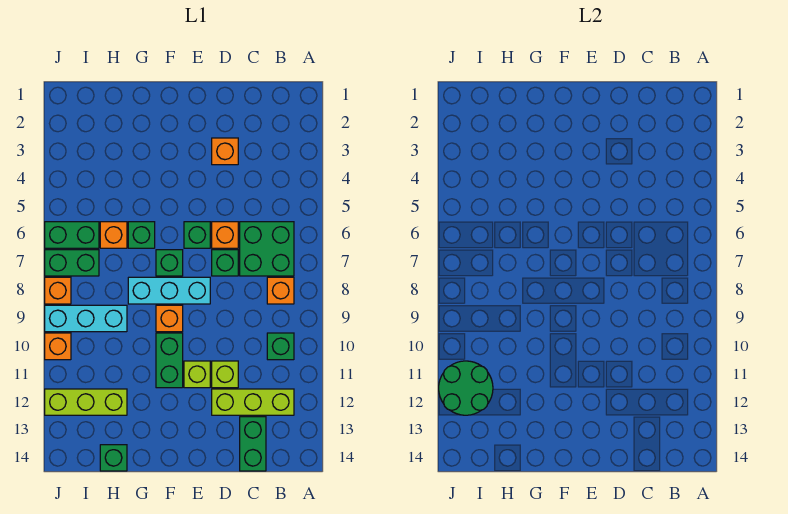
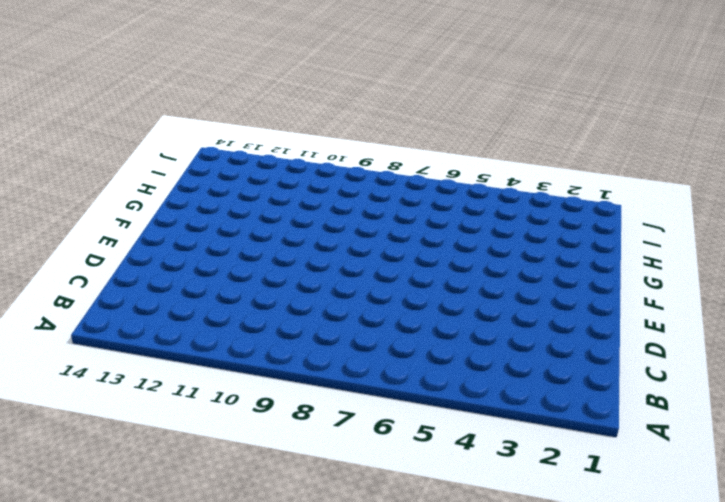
none -> green 2x2 brick [240,222,294,276]
none -> orange 1x1 brick [267,277,294,304]
none -> green 1x1 brick [267,333,294,360]

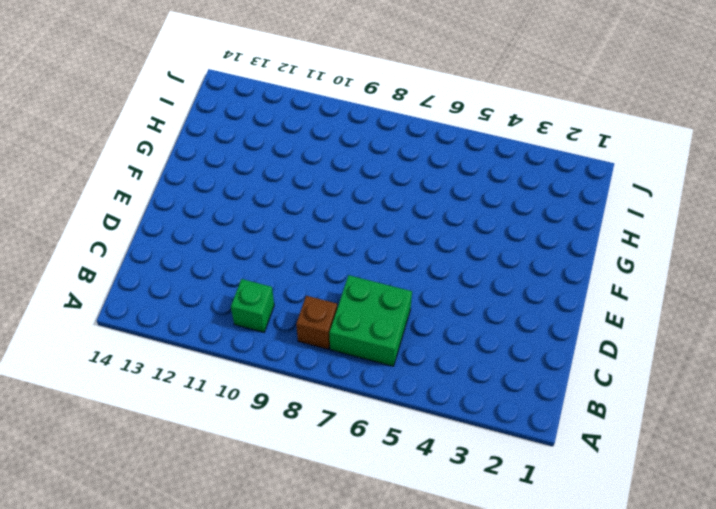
brown 1x1 brick [296,296,337,349] -> orange 1x1 brick [267,277,294,304]
none -> lime 1x3 brick [212,389,294,415]
none -> green 1x2 brick [240,417,266,471]
none -> orange 1x1 brick [212,138,238,165]

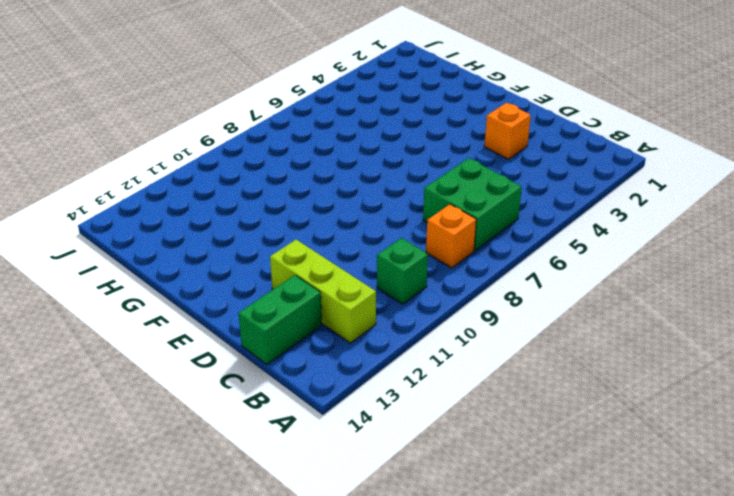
none -> orange 1x1 brick [212,222,238,248]
none -> green 1x1 brick [212,250,238,276]
none -> lime 1x1 brick [212,361,238,388]

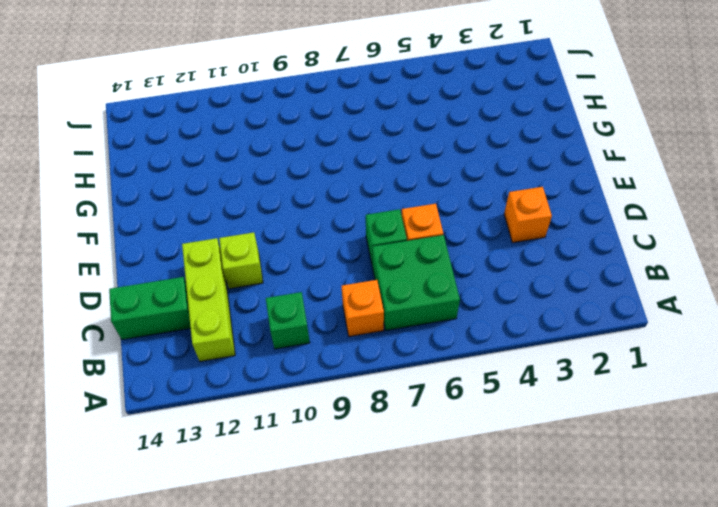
none -> green 1x1 brick [184,222,210,248]
none -> cyan 1x3 brick [128,277,210,304]
none -> lime 1x1 brick [184,361,210,388]

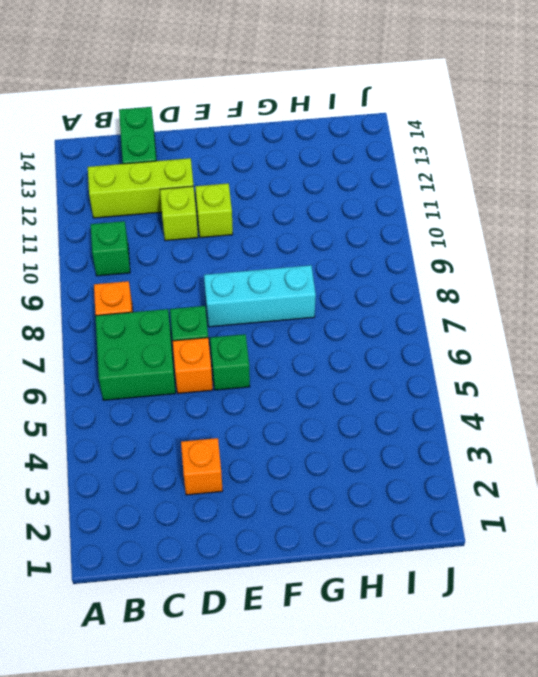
none -> green 1x1 brick [156,250,183,276]
none -> orange 1x1 brick [156,305,183,332]
none -> green 1x2 brick [156,333,183,388]

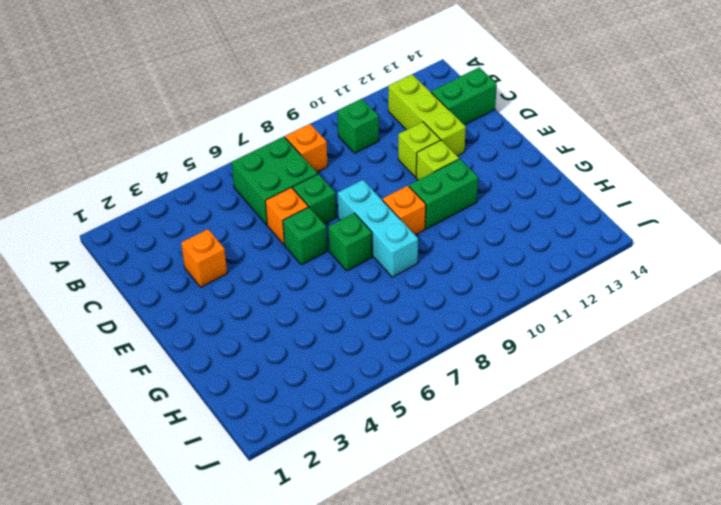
none -> green 1x1 brick [128,222,155,248]
none -> orange 1x1 brick [100,222,127,248]
none -> cyan 1x3 brick [45,305,127,332]

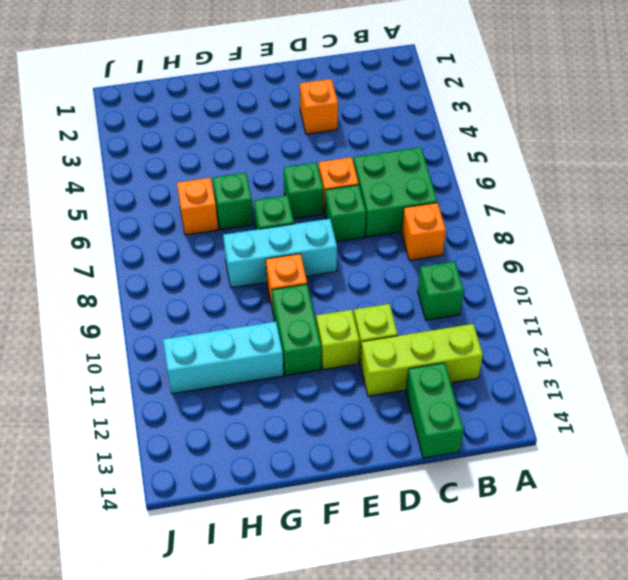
cyan 1x3 brick [163,322,284,394] -> cyan 1x3 brick moved to [45,305,127,332]
none -> lime 1x3 brick [45,389,127,415]
none -> green 1x1 brick [100,445,127,471]
none -> green 1x2 brick [45,222,99,248]

